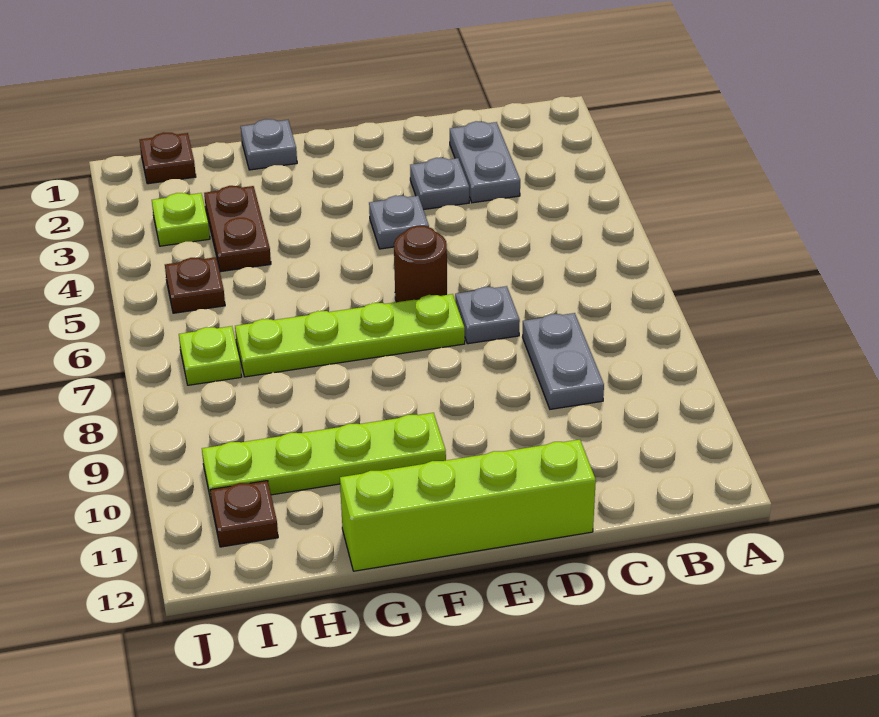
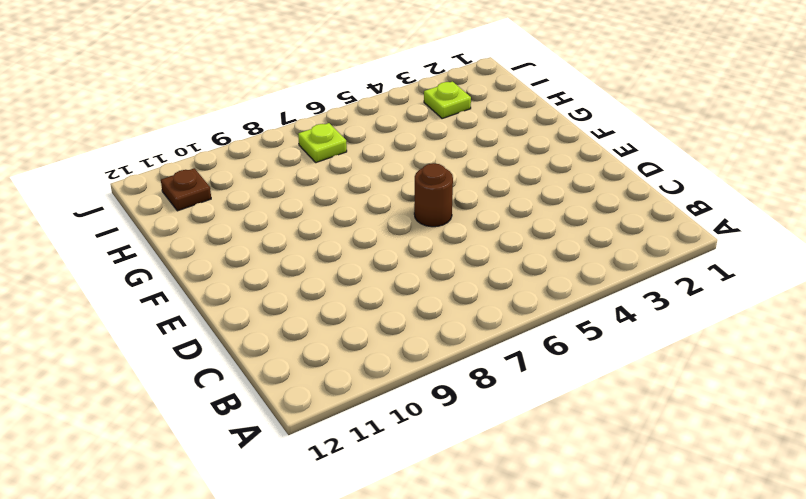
none -> grey 1x2 plate [450,121,520,203]
none -> grey 1x2 plate [523,313,604,409]
none -> grey 1x1 plate [410,158,469,210]

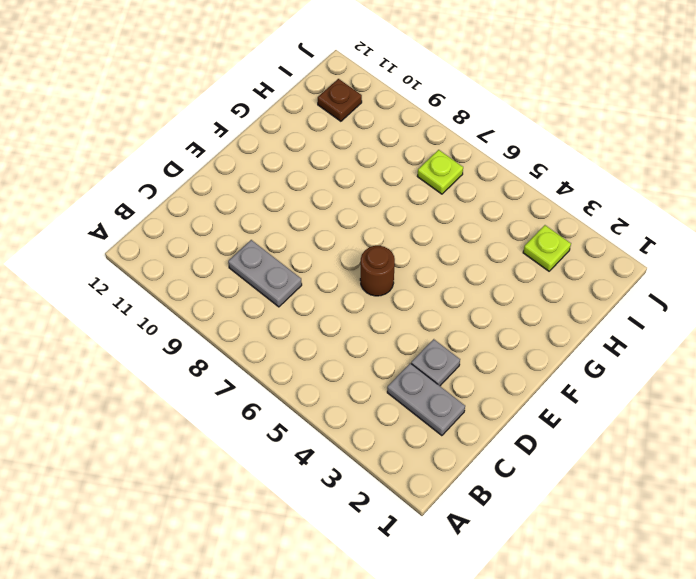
none -> grey 1x1 plate [455,286,520,344]
none -> lime 1x4 brick [340,440,596,571]
none -> grey 1x1 plate [369,195,429,249]

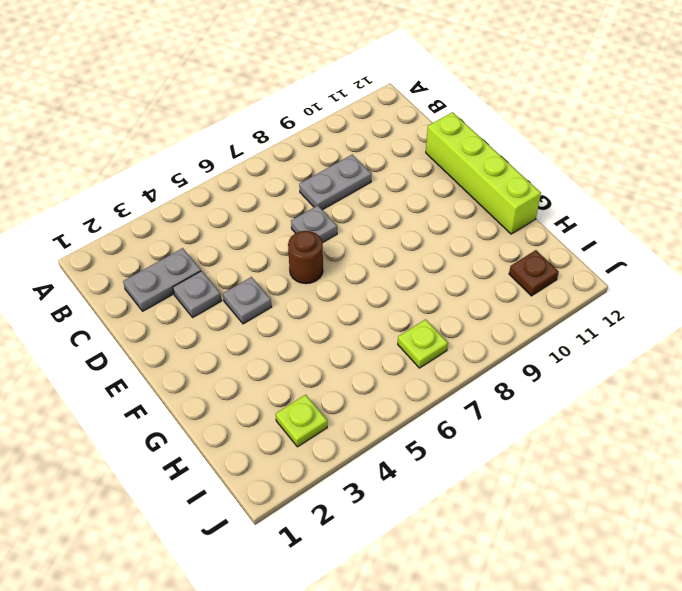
none -> lime 1x4 plate [235,294,465,377]
none -> lime 1x4 plate [202,413,446,500]
none -> grey 1x1 plate [241,119,297,170]

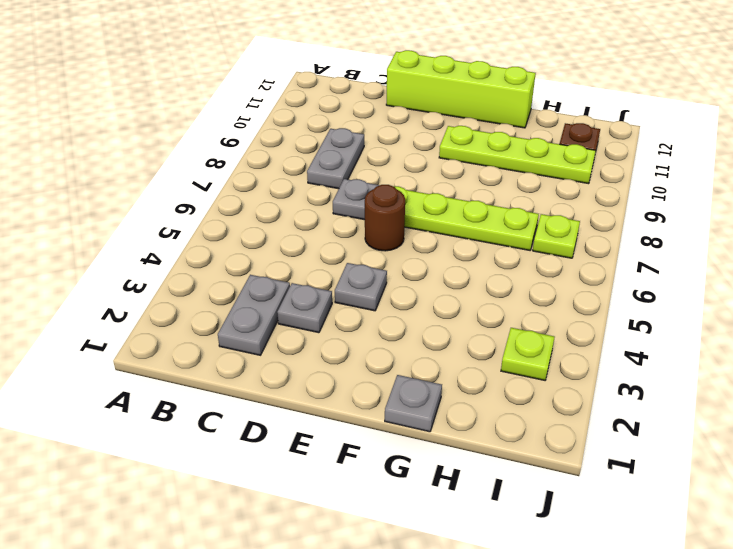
none -> brown 1x2 plate [204,186,271,272]
none -> brown 1x1 plate [140,133,196,184]
none -> brown 1x1 plate [165,257,225,313]

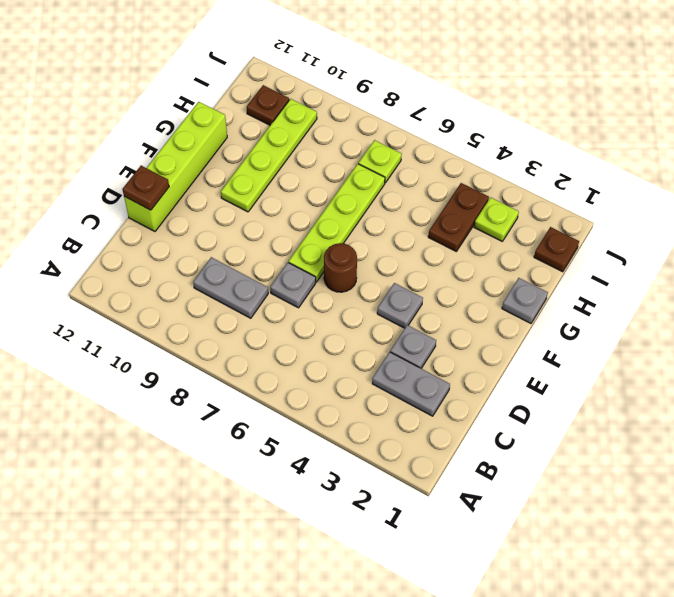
brown 1x1 plate [122,166,169,210] -> brown 1x1 plate moved to [165,257,225,313]
brown 1x2 plate [428,183,489,252] -> brown 1x2 plate turned to [204,186,271,272]

